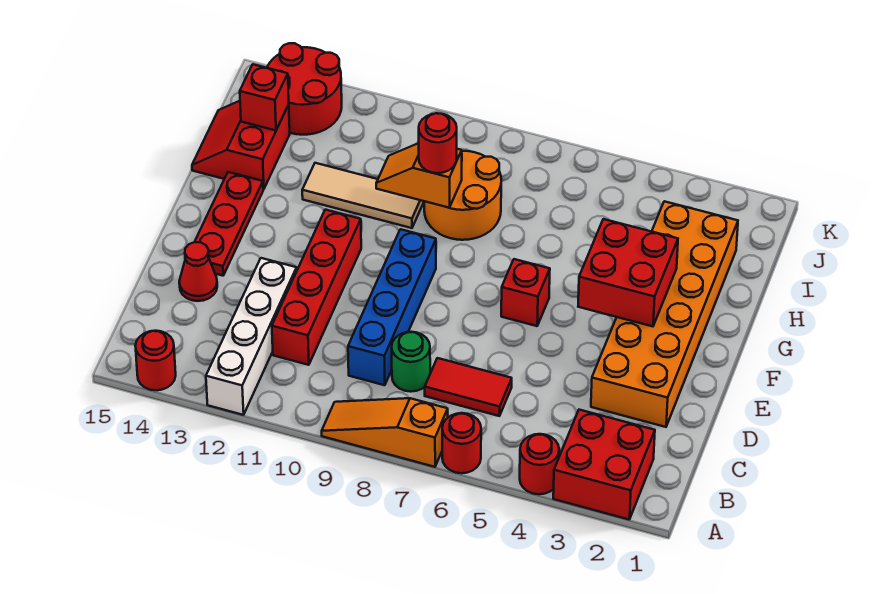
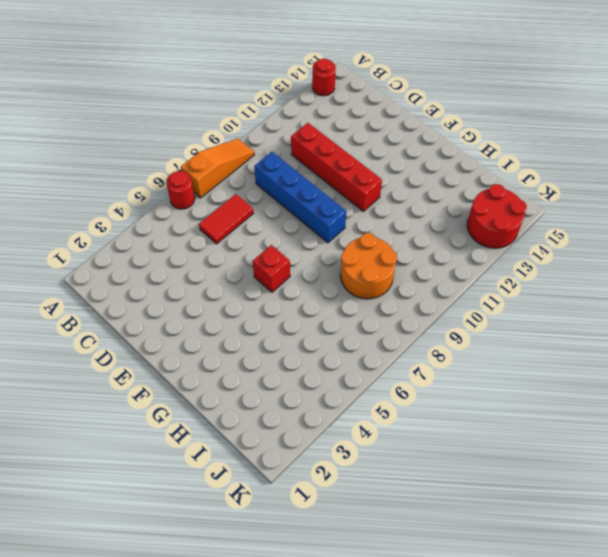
none -> red 2x2 brick [553,410,655,519]
none -> red 1x1 round brick [520,434,559,494]
none -> white 1x4 brick [206,258,297,415]

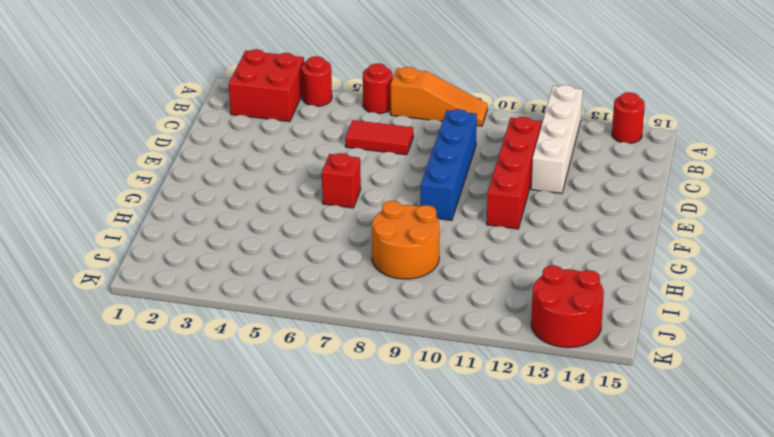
none -> green 1x1 round brick [392,332,430,392]
none -> orange 2x6 brick [591,201,738,427]
none -> red 1x1 cone [179,242,217,301]

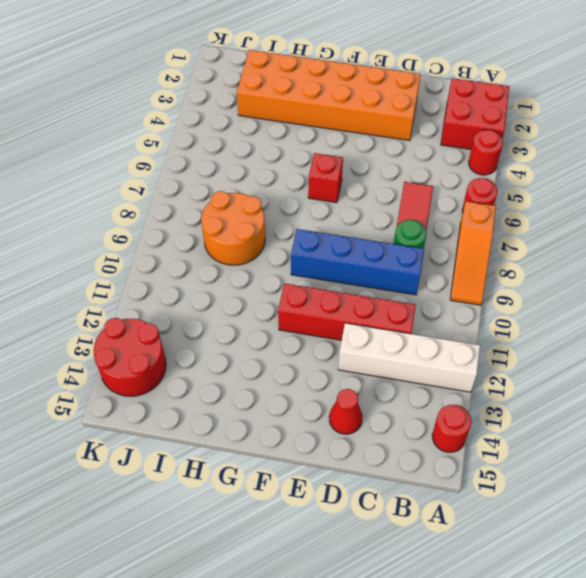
none -> red 1x3 plate [195,172,263,276]
none -> tan 1x3 tile [302,163,424,228]
none -> red 2x2 slope [192,101,290,189]

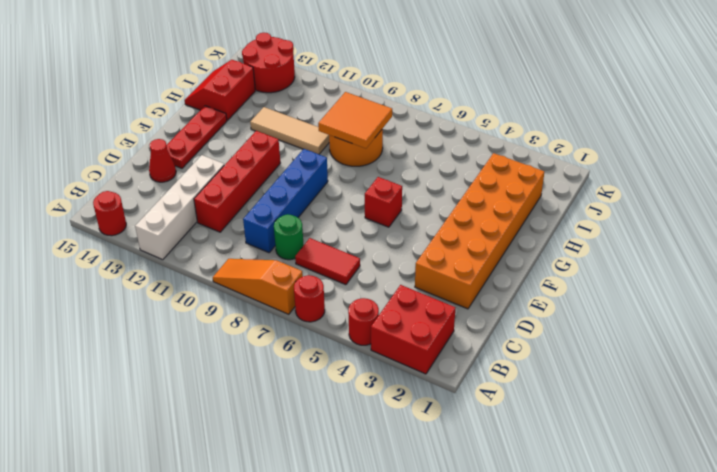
orange 2x2 tile [318,92,392,148] -> orange 1x2 slope [376,143,462,208]
none -> red 2x2 brick [578,219,678,326]
none -> red 1x1 brick [240,64,289,130]
none -> red 1x1 round brick [419,113,457,173]

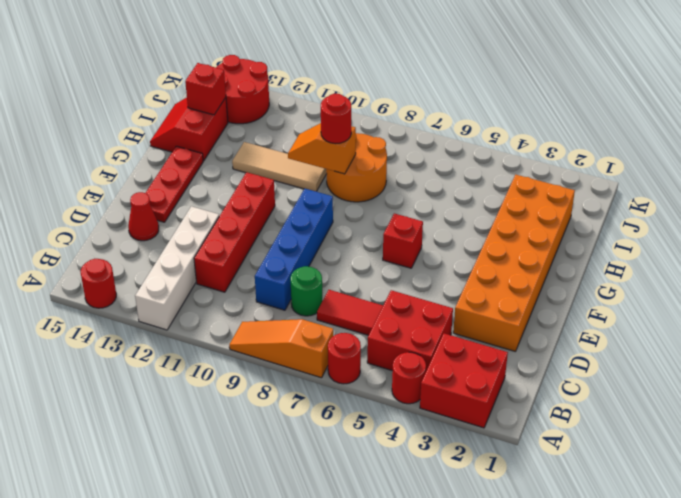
red 2x2 brick [367,290,453,371] -> red 2x2 brick moved to [578,219,678,326]

